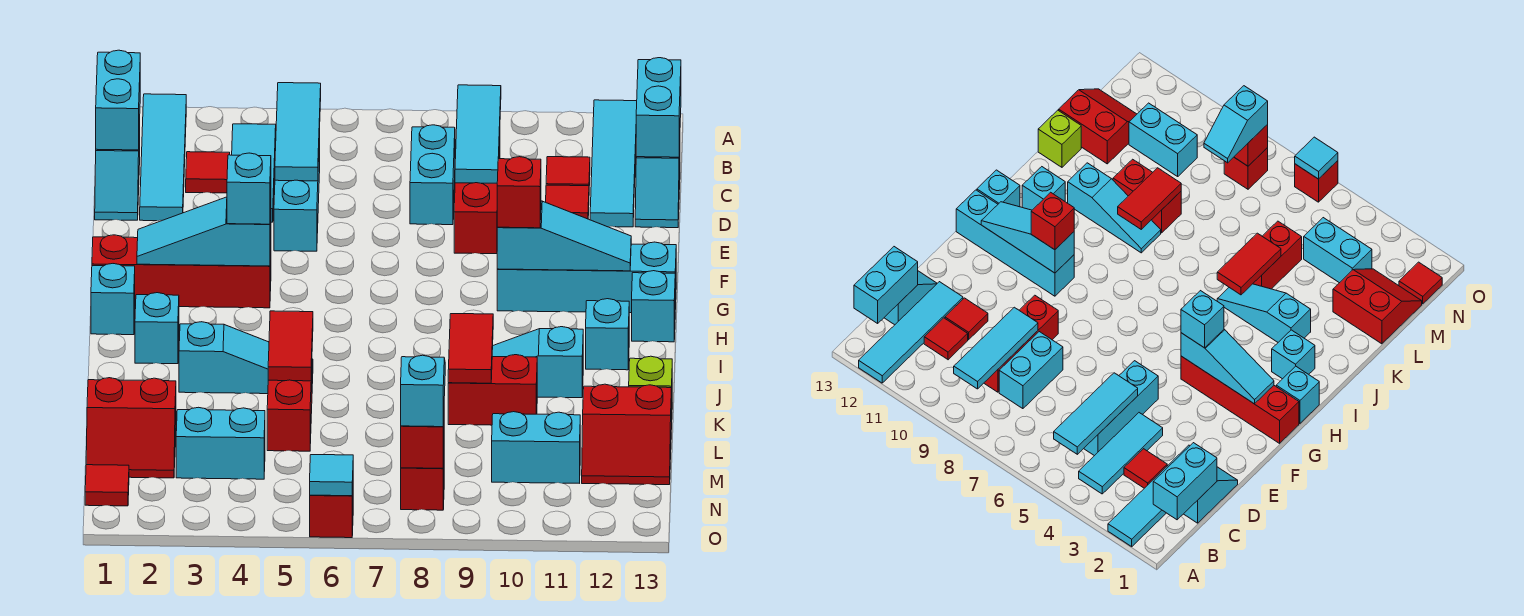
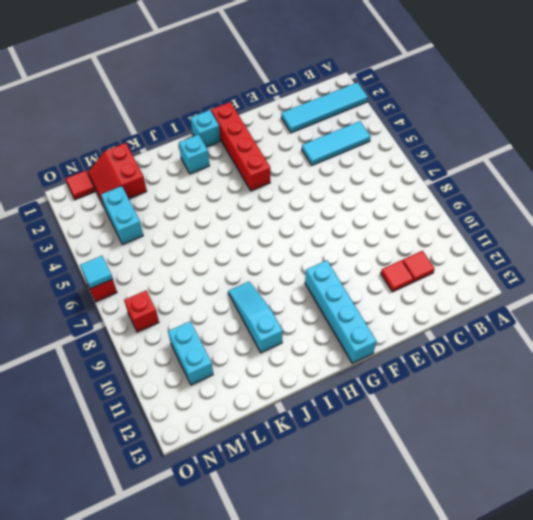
none -> cyan 1x4 tile [590,100,637,227]
none -> cyan 1x2 slope [95,124,140,220]
none -> red 1x1 tile [186,152,230,193]
none -> cyan 1x3 brick [274,132,320,251]

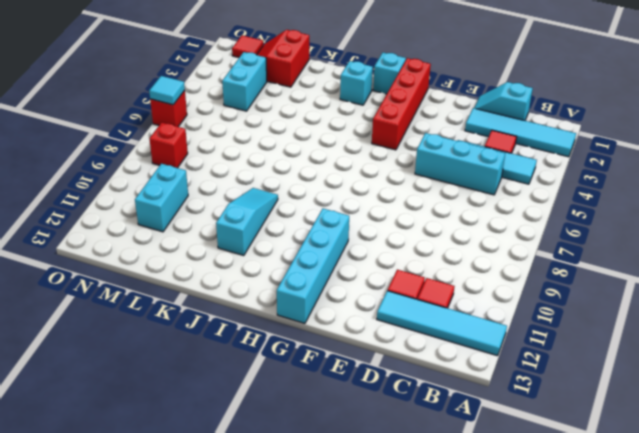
none -> cyan 1x2 brick [410,125,455,225]
none -> red 1x3 brick [454,140,500,254]
none -> cyan 1x2 slope [635,147,680,228]
none -> cyan 1x1 brick [632,271,675,342]

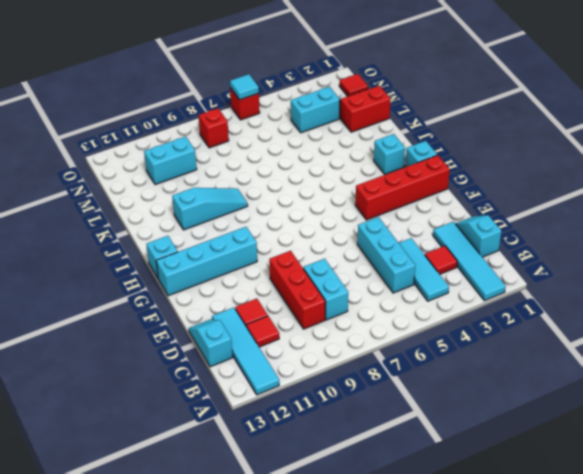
none -> cyan 1x1 brick [586,299,629,370]
none -> cyan 1x3 slope [179,322,313,394]
none -> red 1x2 brick [267,371,312,451]
none -> red 1x2 brick [448,355,537,425]

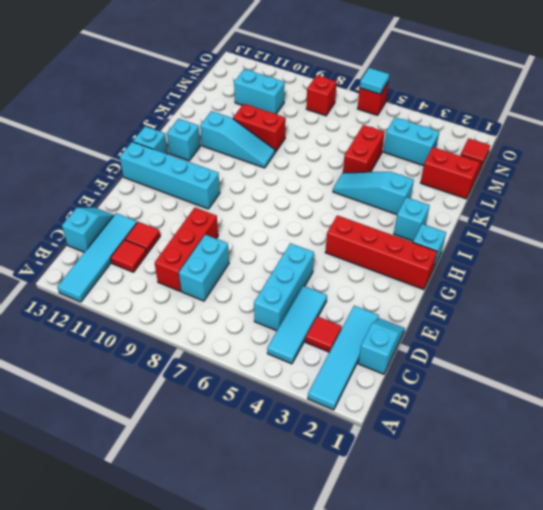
none -> lime 1x1 brick [629,356,672,388]
none -> red 2x2 slope [582,384,672,485]
none -> cyan 1x2 brick [96,50,140,150]
none -> cyan 1x3 tile [275,83,321,181]

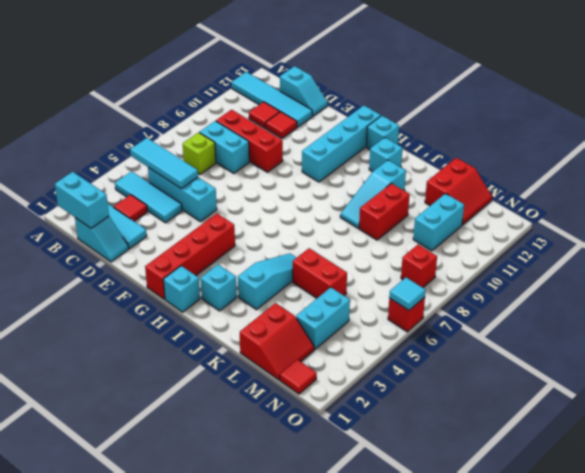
lime 1x1 brick [183,132,216,174] -> lime 1x1 brick moved to [629,356,672,388]
none -> cyan 1x3 tile [455,85,501,183]
none -> cyan 1x2 brick [636,58,681,157]
none -> cyan 1x3 slope [137,197,271,266]
none -> cyan 1x3 slope [497,201,631,271]

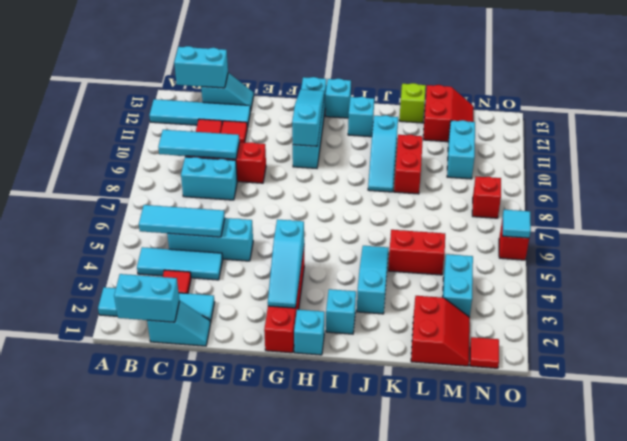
none -> red 1x2 tile [268,311,313,381]
none -> red 1x2 tile [448,314,493,383]
none -> red 1x1 brick [401,426,444,468]
none -> cyan 1x1 brick [227,153,271,224]

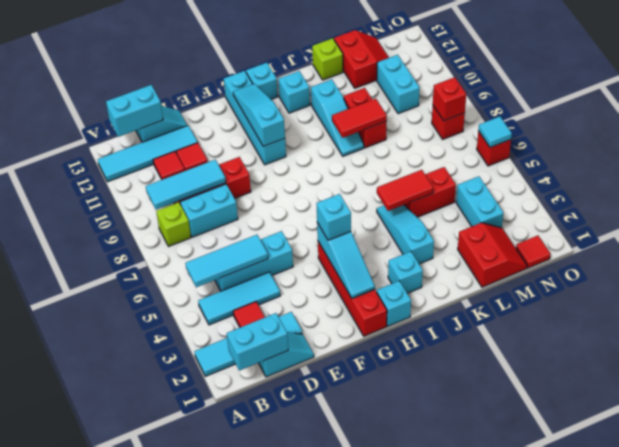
lime 1x1 brick [156,202,191,246] -> none
none -> red 1x1 brick [497,157,541,228]
none -> cyan 1x2 slope [401,355,445,427]

